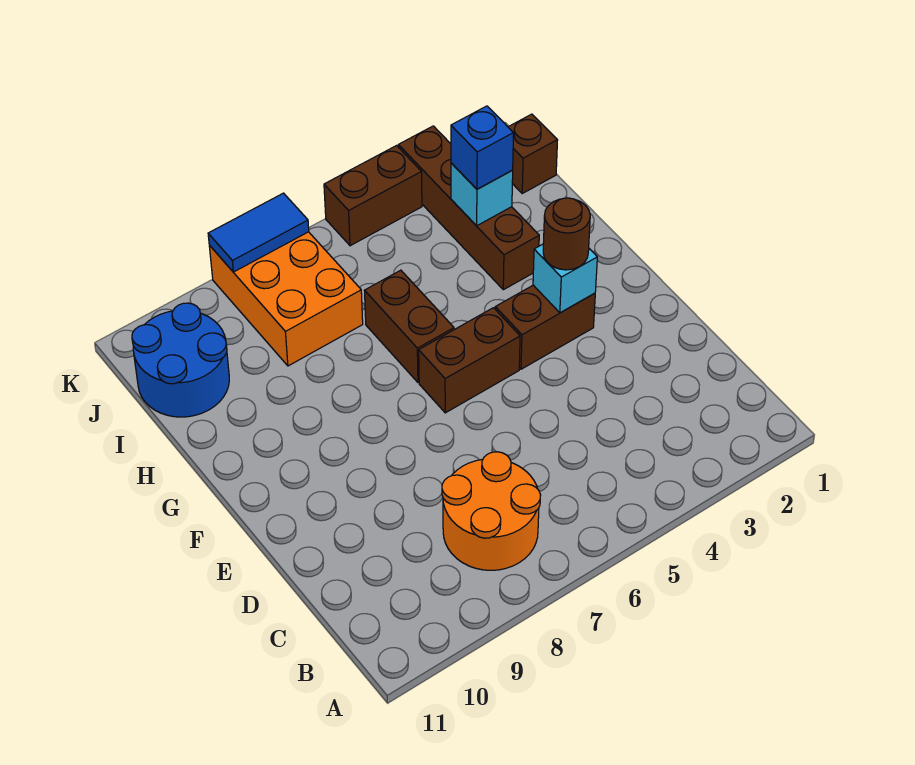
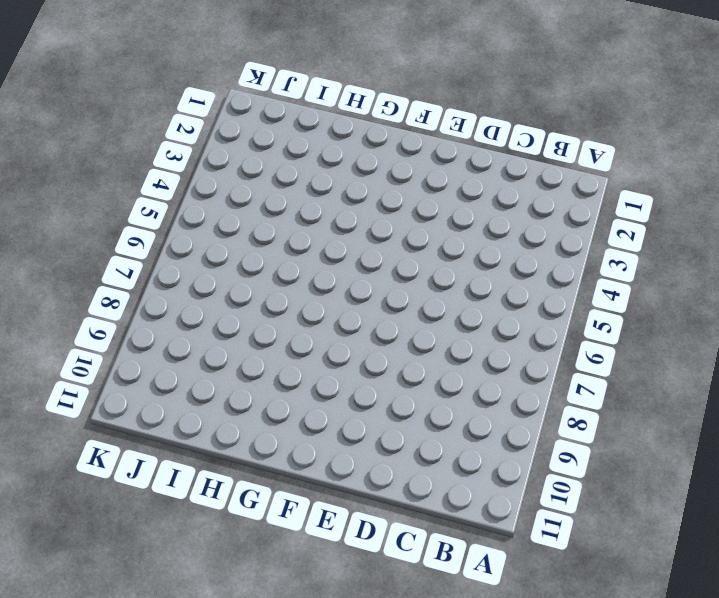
none -> orange 2x2 round brick [442,452,541,570]
none -> brown 1x2 brick [495,285,595,369]
none -> brown 1x2 brick [419,308,520,413]

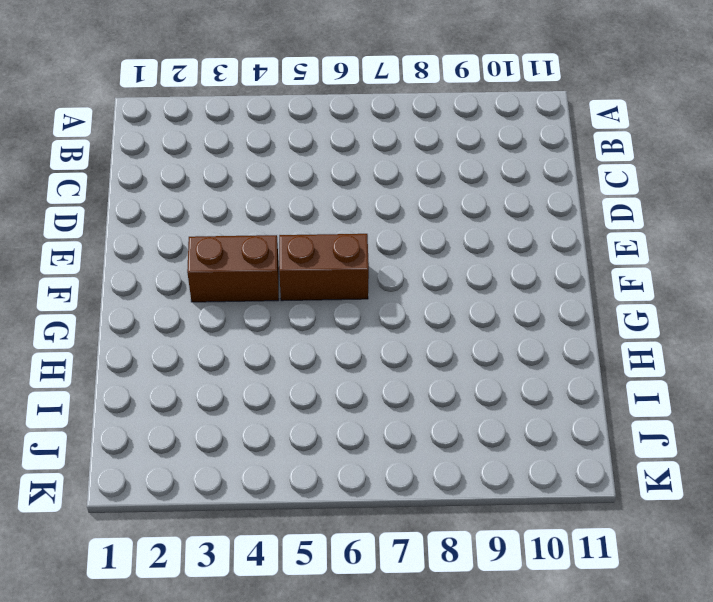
none -> orange 2x2 round brick [442,452,541,570]
none -> brown 1x2 brick [364,270,454,382]
none -> brown 1x4 brick [398,126,539,290]

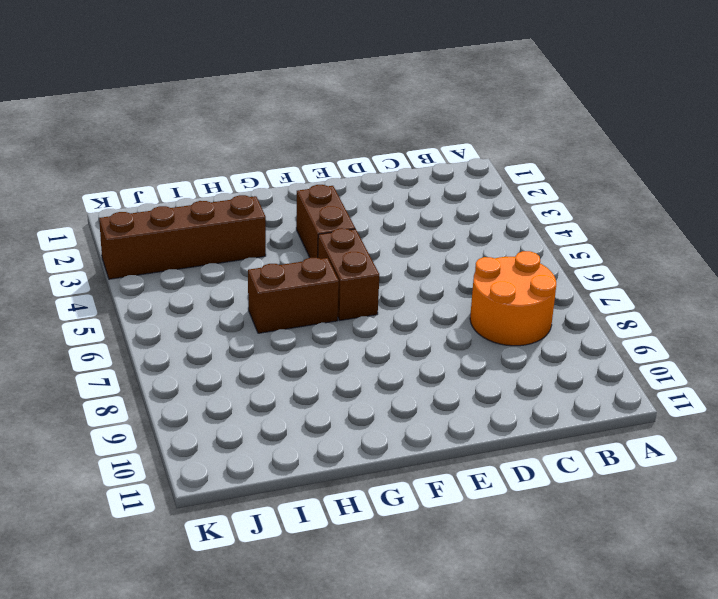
none -> orange 2x3 brick [209,232,363,366]
none -> blue 2x2 round brick [132,303,229,417]
none -> brown 1x1 brick [508,114,558,193]

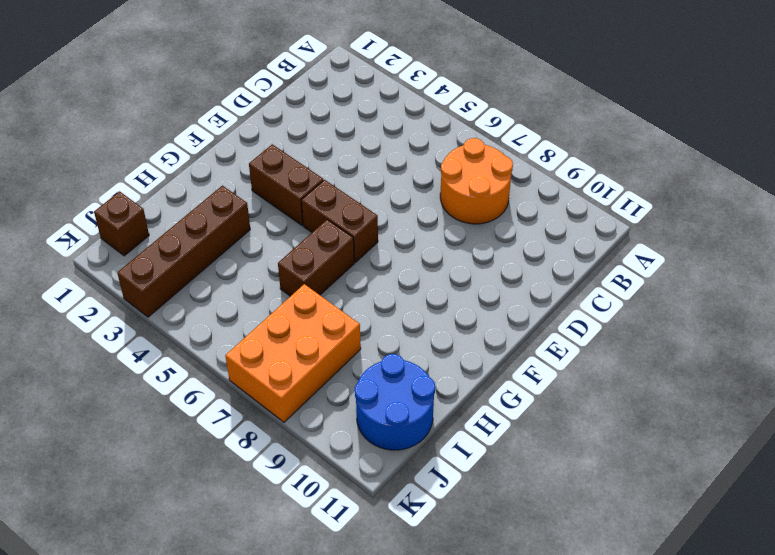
none -> brown 1x2 brick [324,146,422,246]
none -> cyan 1x1 brick [533,244,597,313]
none -> cyan 1x1 brick [451,163,513,226]

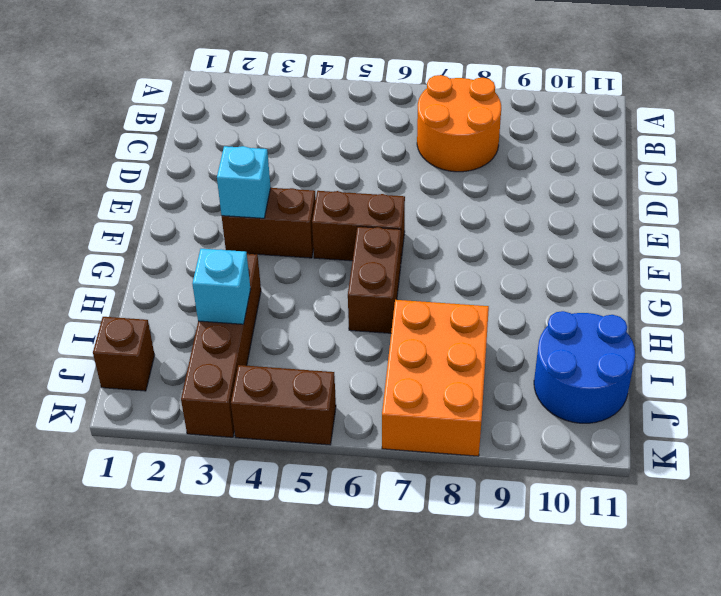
none -> blue 1x2 tile [208,193,309,272]
none -> brown 1x1 round brick [543,198,590,270]
none -> blue 1x1 brick [451,106,513,189]

